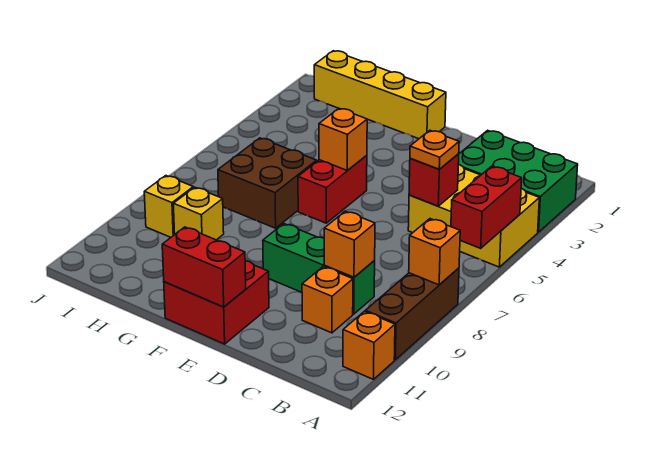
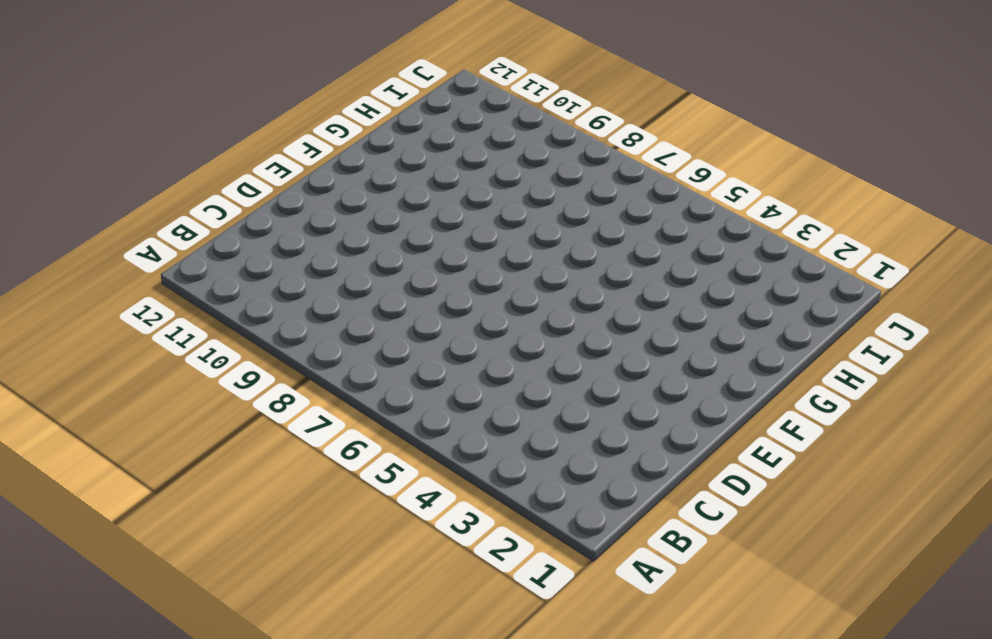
none -> green 2x3 brick [458,130,578,232]
none -> yellow 2x3 brick [408,164,539,267]
none -> brown 1x3 brick [365,268,459,360]

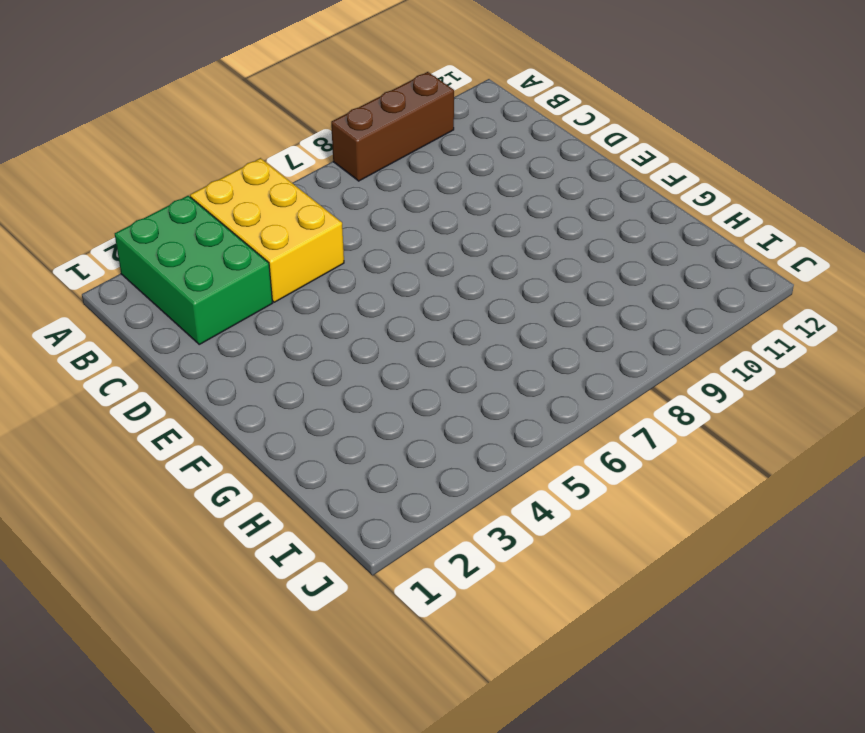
none -> orange 1x1 brick [343,311,395,379]
none -> green 1x3 brick [263,224,375,314]
none -> orange 1x1 brick [302,267,353,333]

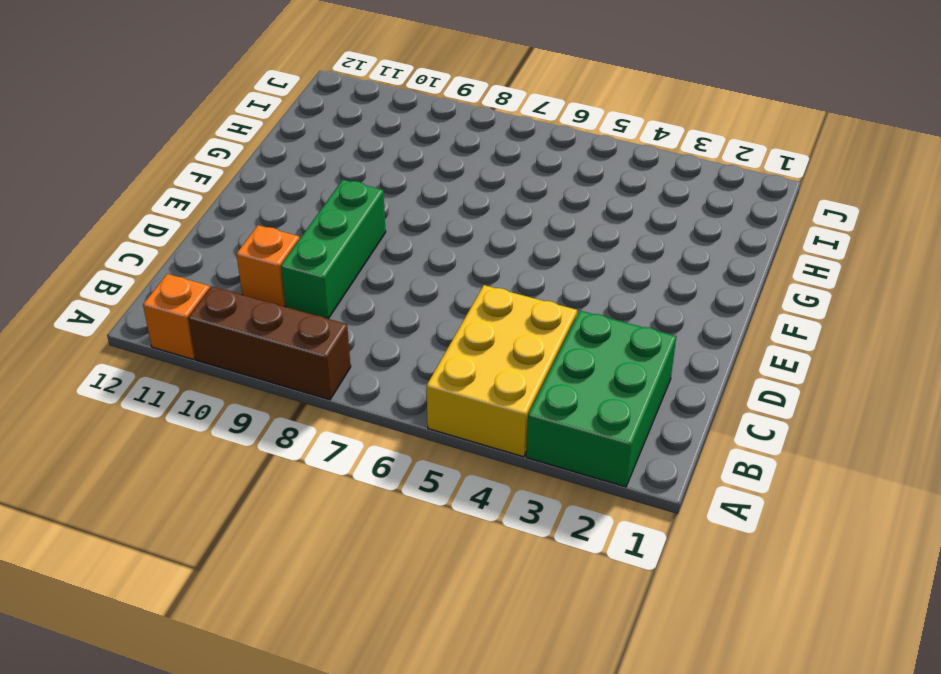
none -> red 2x2 brick [164,261,269,344]
none -> yellow 1x4 brick [314,51,446,139]
none -> red 1x2 brick [298,155,367,223]

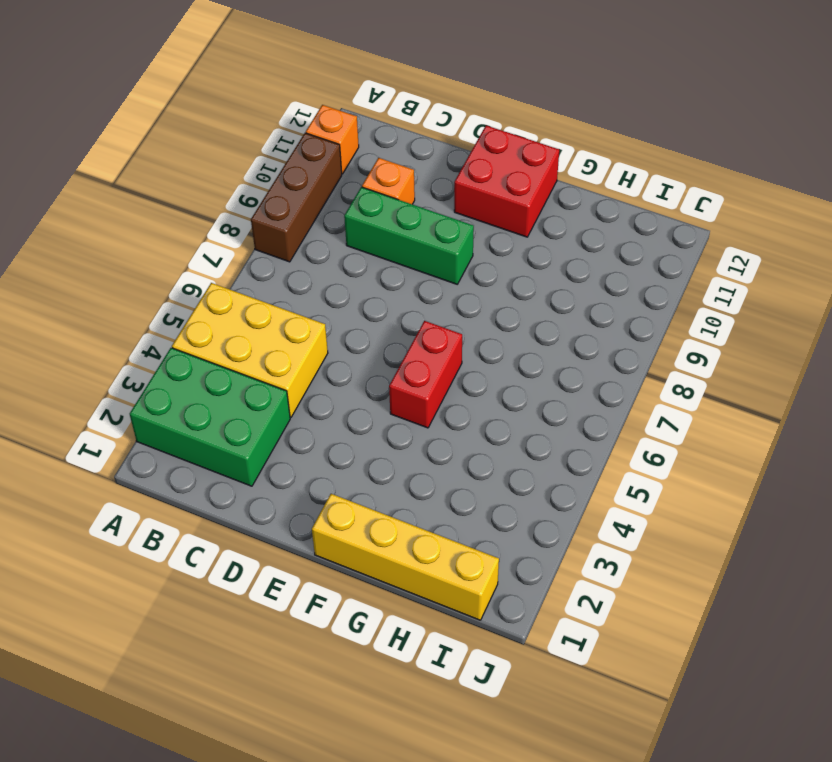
none -> brown 2x2 brick [218,138,317,228]
none -> yellow 1x1 brick [173,187,224,240]
none -> yellow 1x1 brick [144,176,193,237]

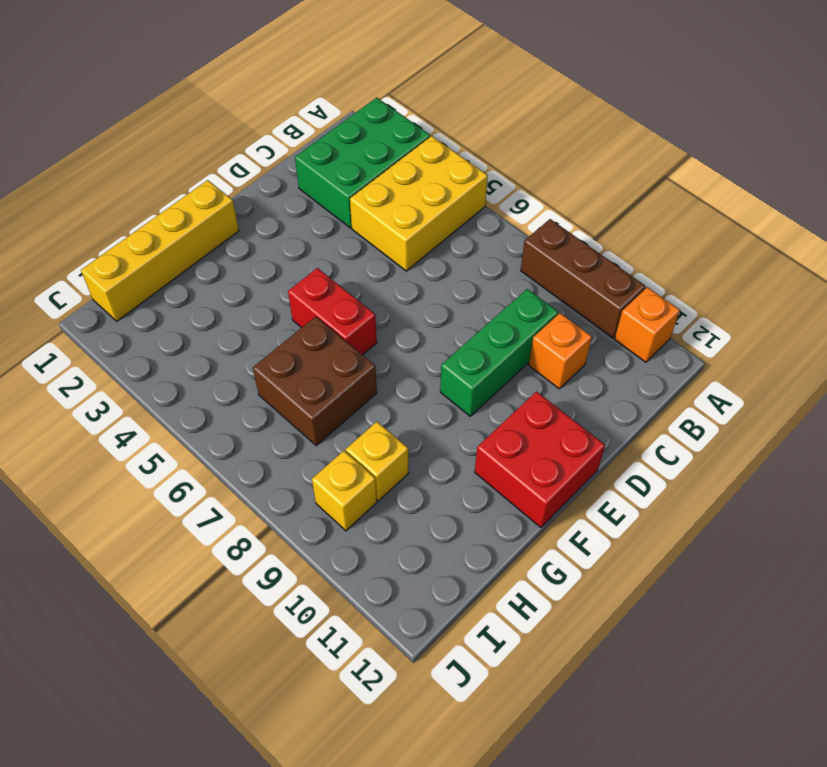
none -> red 1x2 brick [451,166,522,248]
none -> orange 1x1 brick [409,219,460,285]
none -> red 1x1 brick [409,154,459,206]

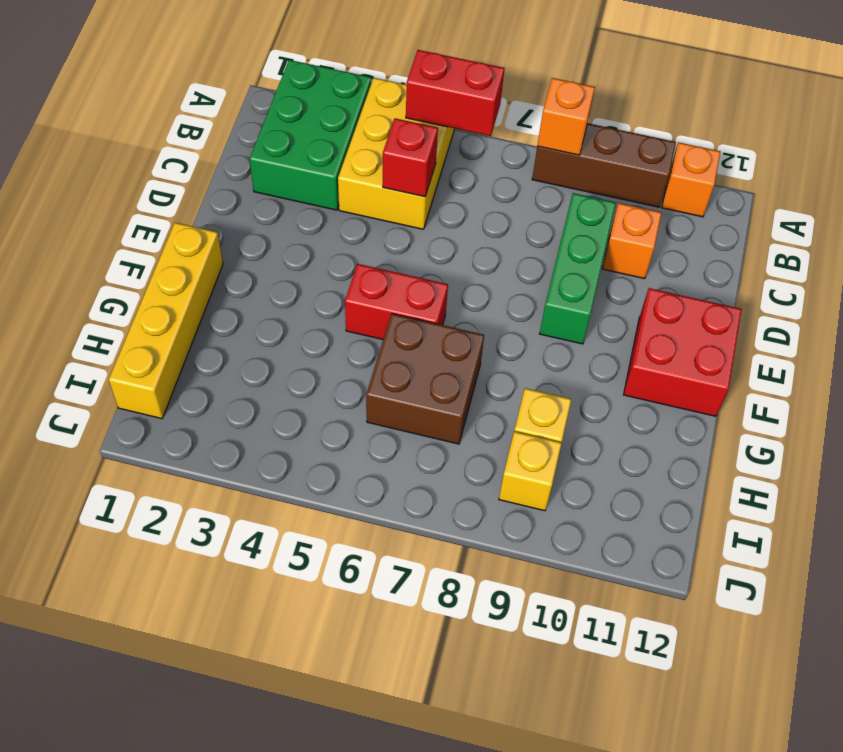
none -> orange 1x1 brick [324,211,375,277]
none -> red 1x2 brick [162,227,246,307]
none -> orange 1x1 brick [319,108,367,171]

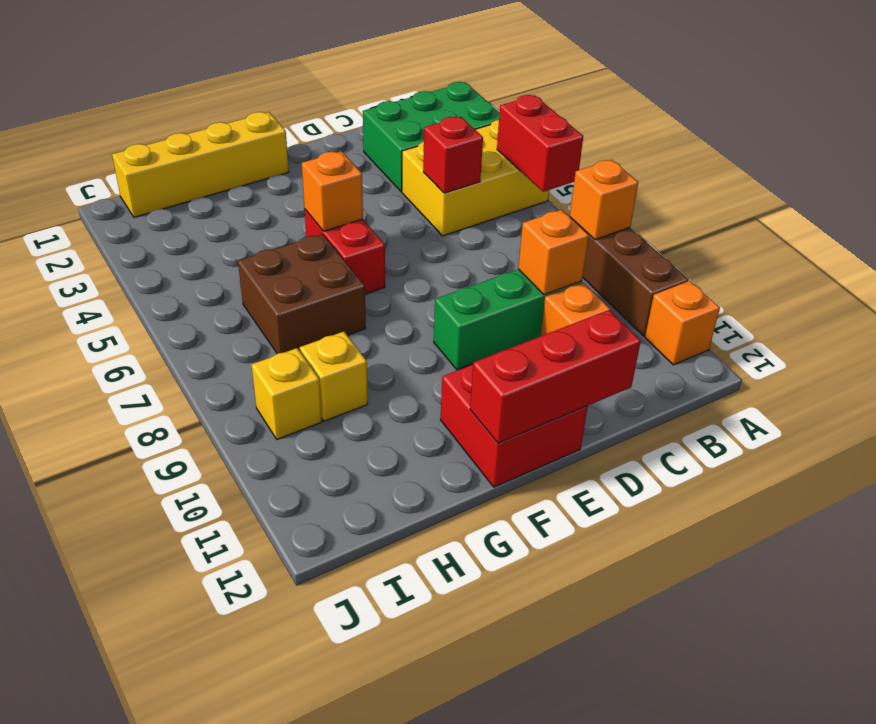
red 1x3 brick [470,310,641,443] -> red 1x2 brick [162,227,246,307]
none -> orange 1x1 plate [410,130,459,169]

